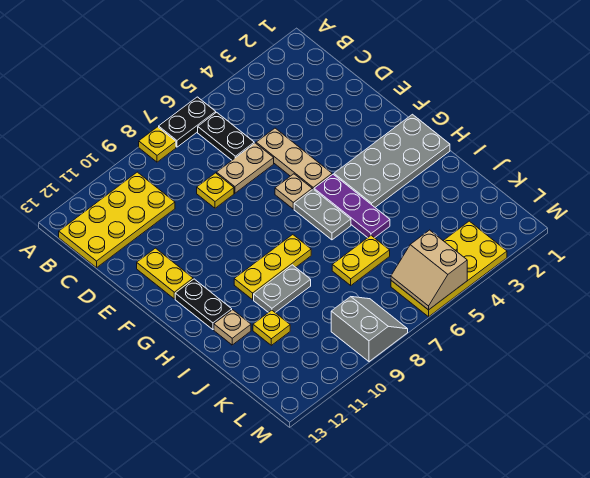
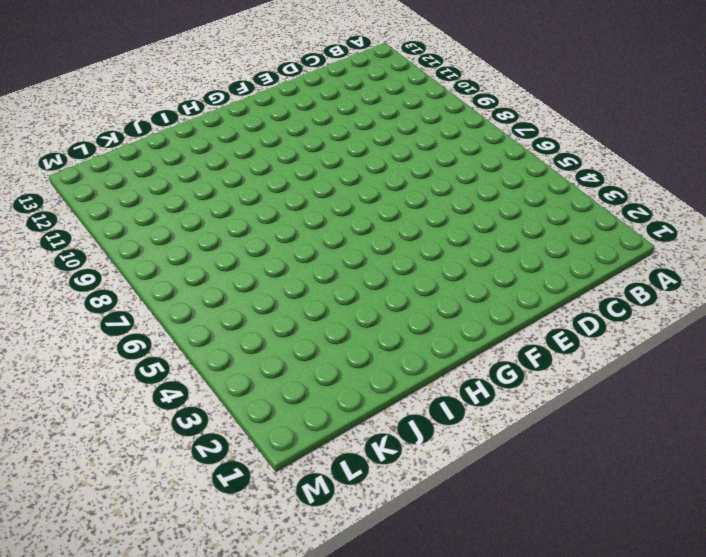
none -> black 1x2 plate [159,97,216,147]
none -> yellow 1x1 plate [139,127,176,162]
none -> black 1x2 plate [198,112,254,160]

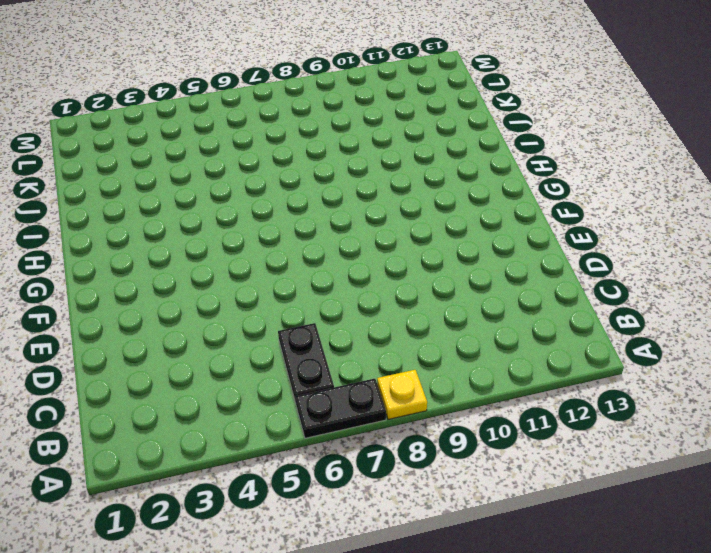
none -> yellow 2x4 plate [59,172,175,268]
none -> tan 1x3 plate [256,128,332,190]
none -> tan 1x2 plate [217,143,274,193]

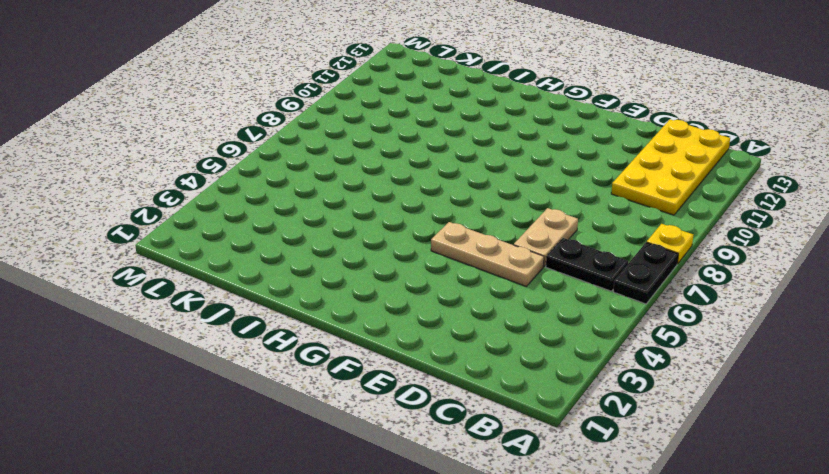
none -> yellow 1x1 plate [197,173,234,208]
none -> yellow 1x2 plate [137,248,193,299]
none -> tan 1x1 plate [275,174,312,209]

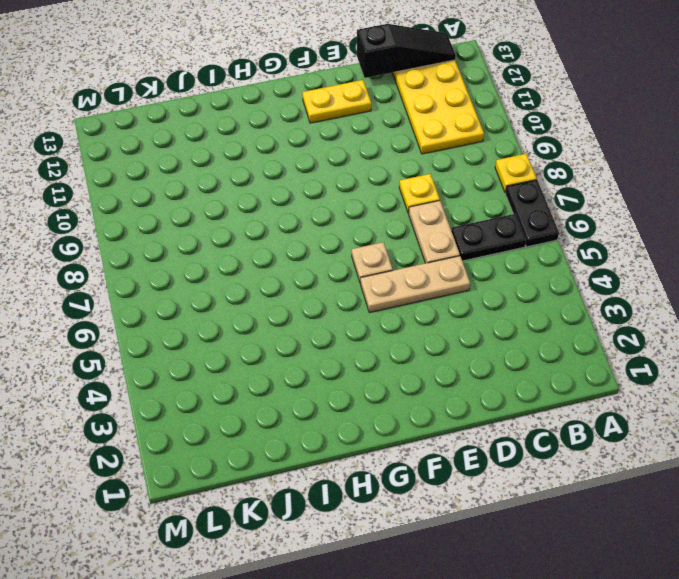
black 1x3 slope [357,24,456,78] -> none
none -> grey 2x4 plate [334,114,450,207]
none -> purple 1x3 plate [314,174,390,238]
none -> grey 1x2 plate [294,189,351,240]

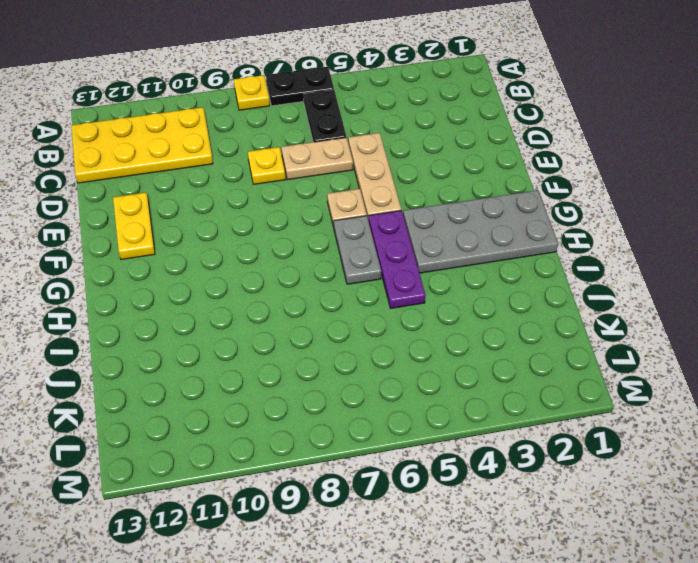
none -> black 1x2 plate [175,279,232,330]
none -> yellow 1x3 plate [234,235,311,300]
none -> grey 1x2 plate [254,265,311,313]

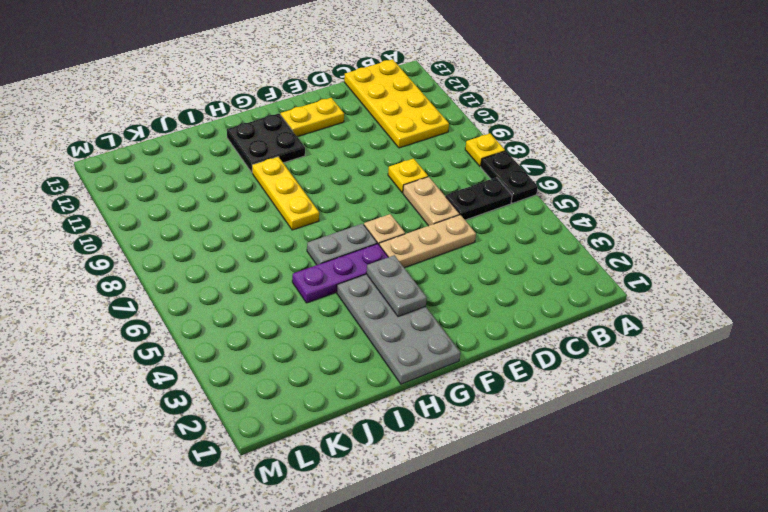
grey 1x2 plate [366,255,427,317] -> grey 1x2 plate moved to [254,265,311,313]
black 2x2 plate [227,114,305,172] -> black 1x2 plate [175,279,232,330]
none -> tan 1x1 plate [214,310,251,345]
none -> yellow 1x2 plate [332,235,390,285]
none -> yellow 1x1 plate [253,310,290,345]

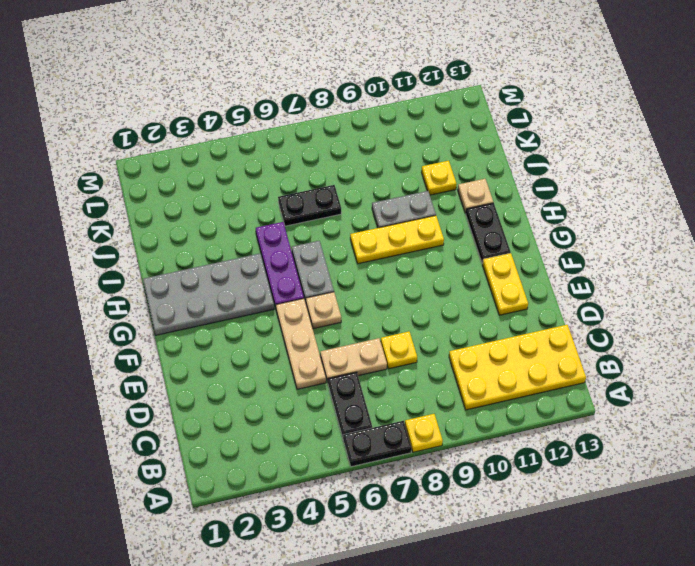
black 1x2 plate [278,185,341,226] -> yellow 1x2 plate [332,235,390,285]
none -> yellow 2x4 plate [391,221,507,317]
none -> grey 2x2 slope [331,297,408,362]
none -> tan 2x2 slope [391,230,467,310]

